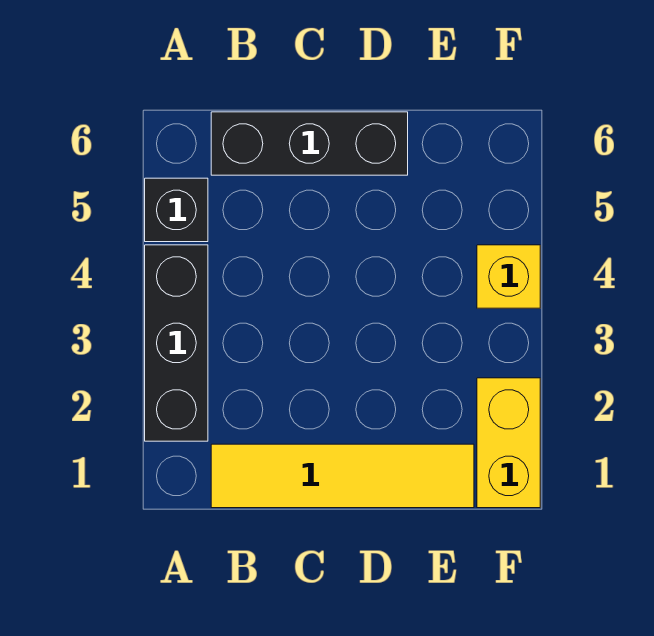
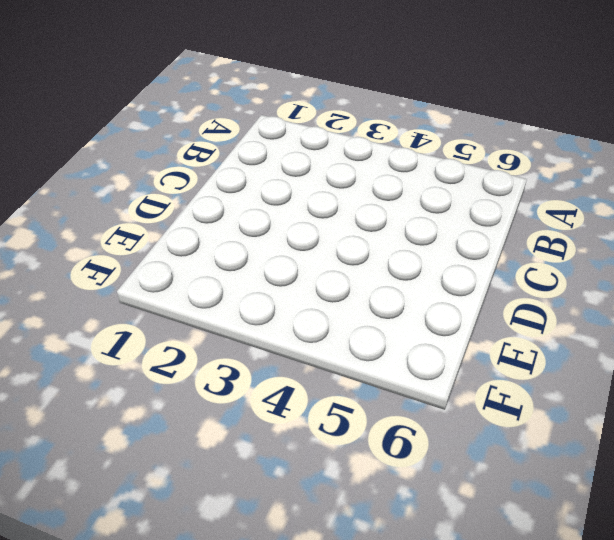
none -> black 1x3 brick [145,245,208,441]
none -> black 1x1 brick [145,178,208,242]

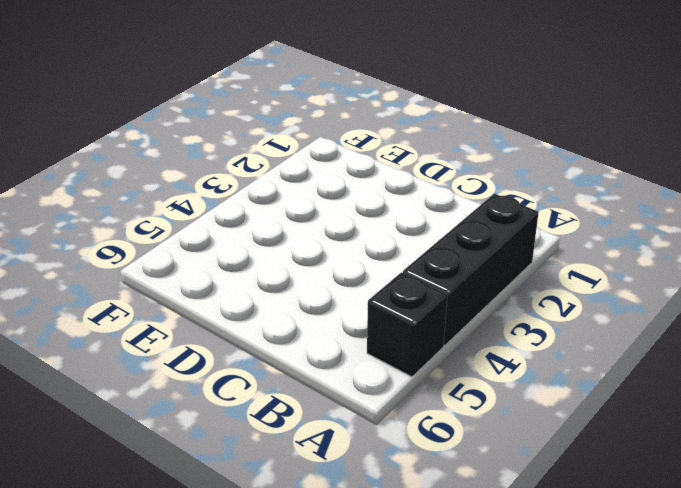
none -> yellow 1x4 tile [211,444,474,508]
none -> black 1x3 brick [211,112,408,175]

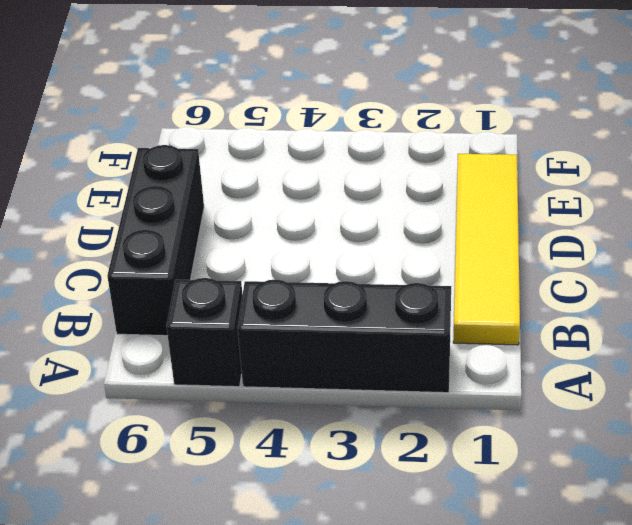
none -> yellow 1x2 brick [477,378,540,508]
none -> yellow 1x1 brick [477,245,540,308]

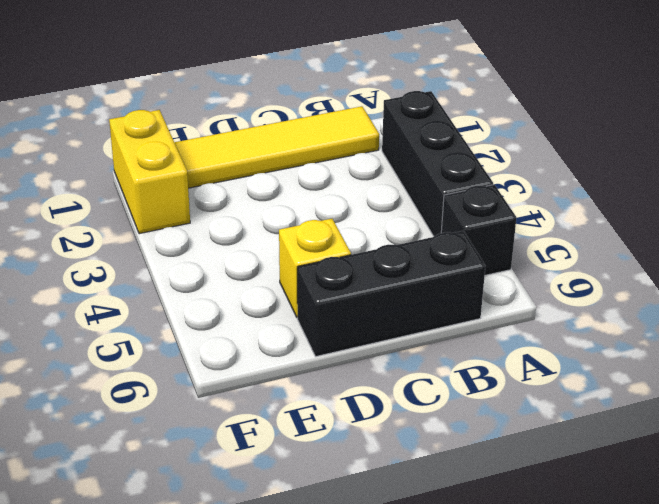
yellow 1x1 brick [279,219,351,317] -> yellow 1x1 brick moved to [477,245,540,308]

